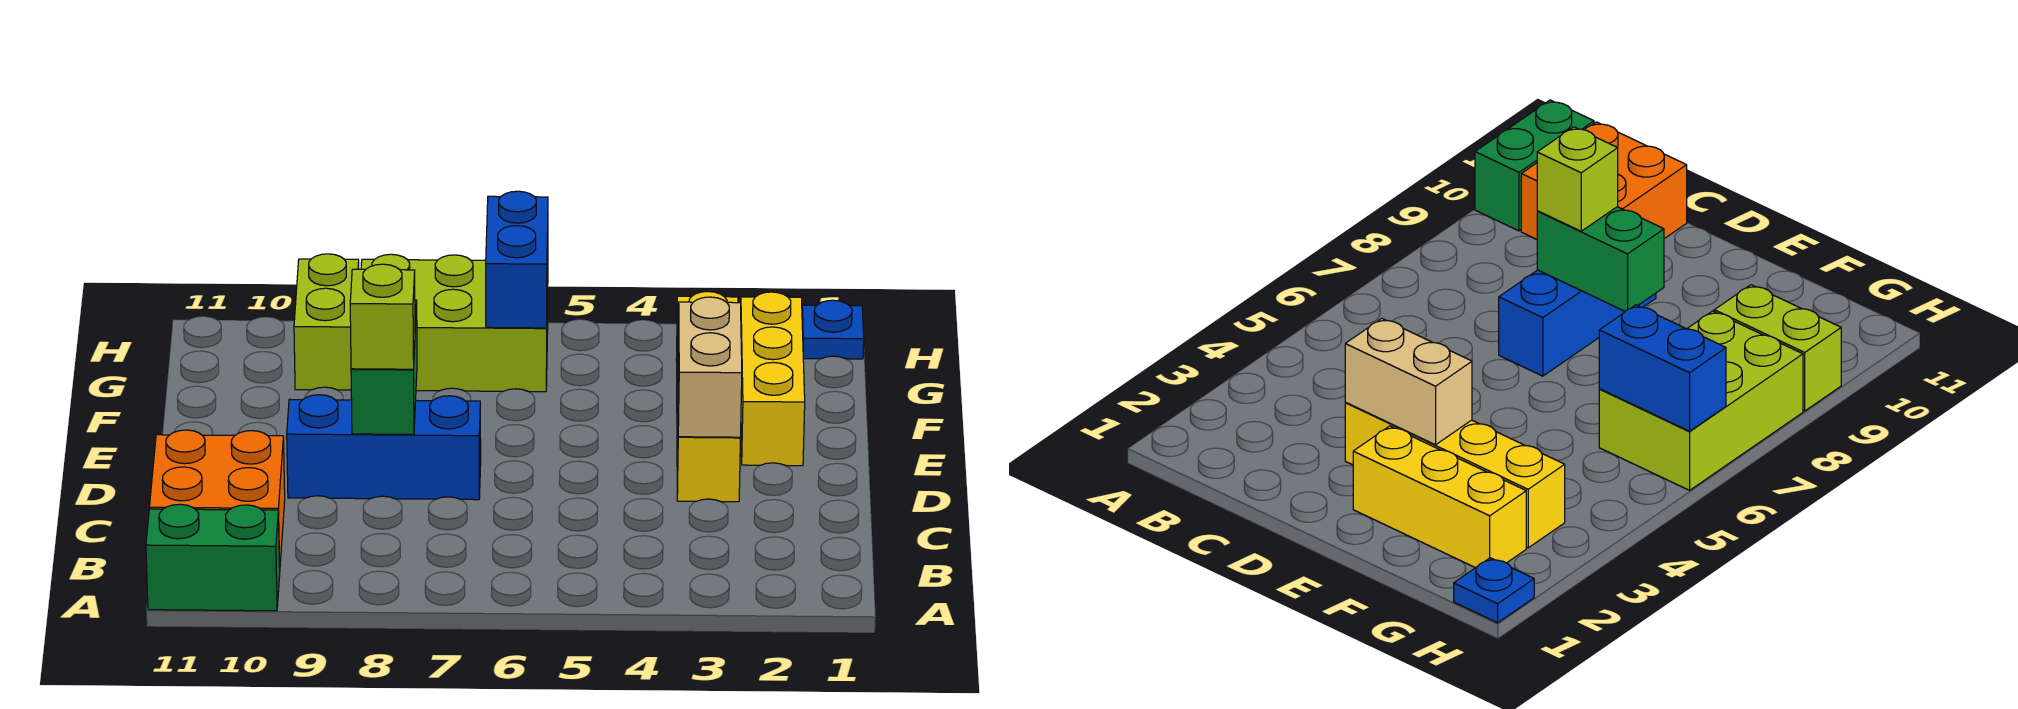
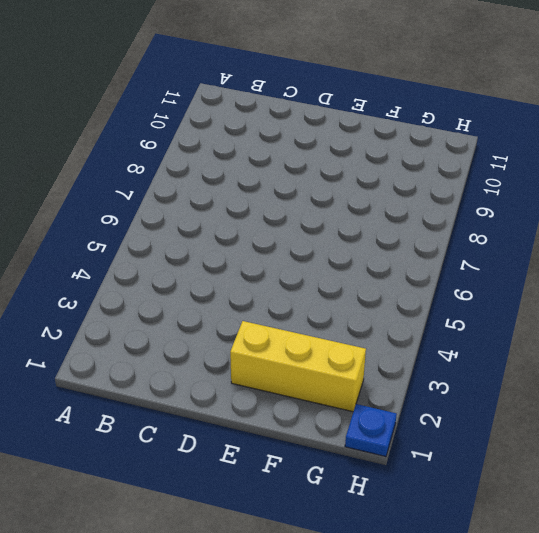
none -> green 1x2 brick [146,504,280,611]
none -> orange 2x2 brick [149,430,285,566]
none -> yellow 1x4 brick [676,292,740,502]

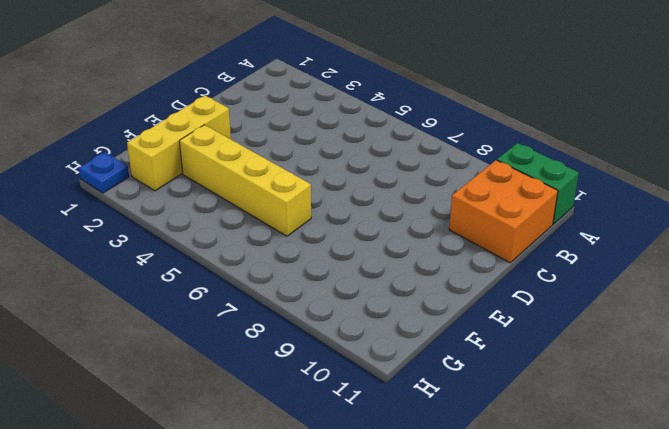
yellow 1x4 brick [179,125,311,236] -> yellow 1x4 brick turned to [676,292,740,502]
none -> blue 1x3 brick [287,395,481,500]
none -> lime 2x3 brick [361,254,548,392]
none -> lime 1x2 brick [294,254,359,390]

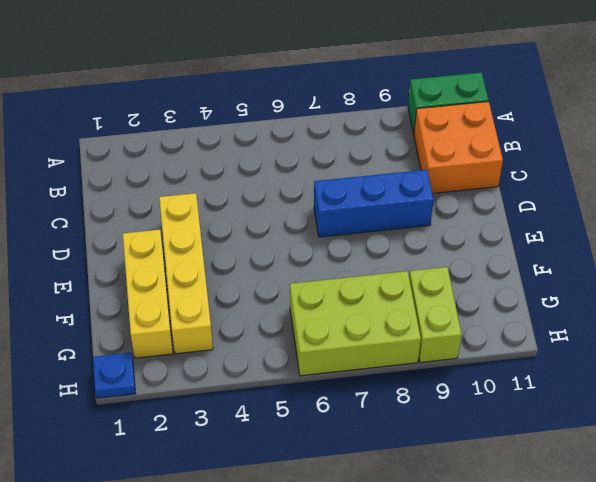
none -> tan 1x2 brick [678,297,742,437]
none -> green 1x2 brick [351,300,417,435]
none -> blue 1x2 brick [486,191,548,328]

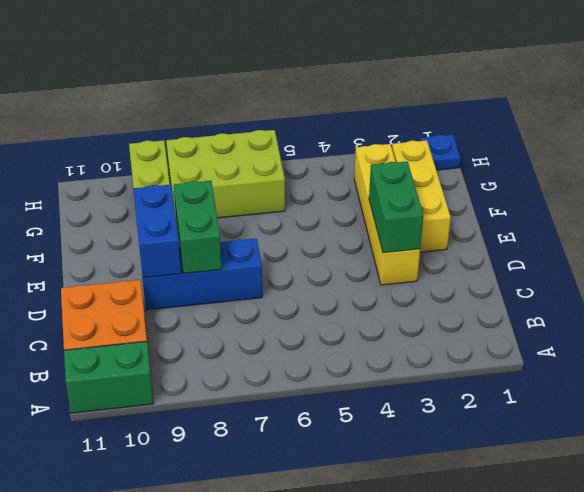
green 1x2 brick [369,161,423,253] -> tan 1x2 brick [678,297,742,437]
blue 1x2 brick [133,185,181,278] -> blue 1x2 brick moved to [486,191,548,328]
none -> lime 1x1 brick [350,264,415,369]

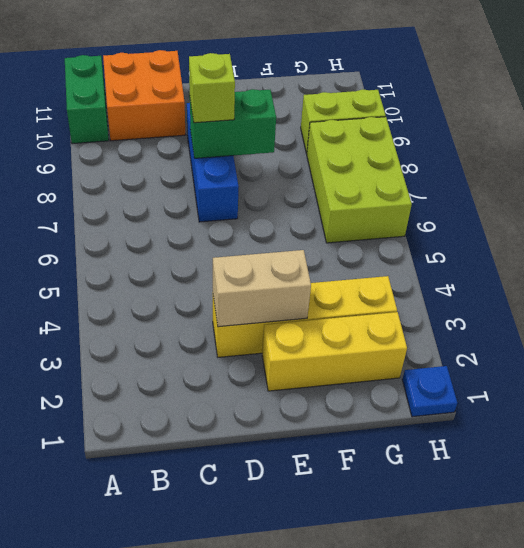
none -> blue 1x2 brick [486,191,548,328]

